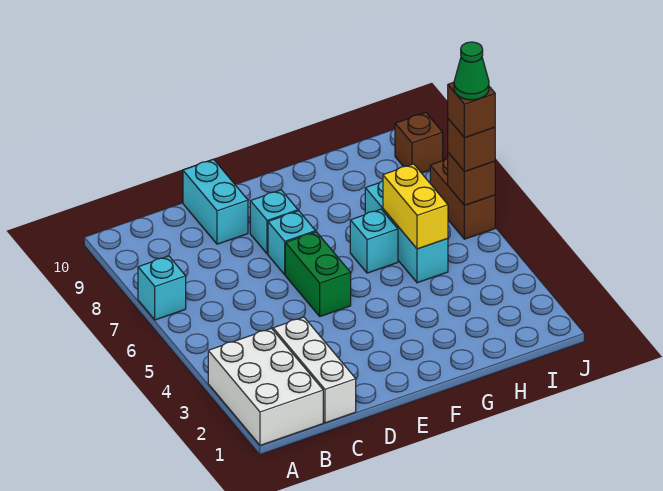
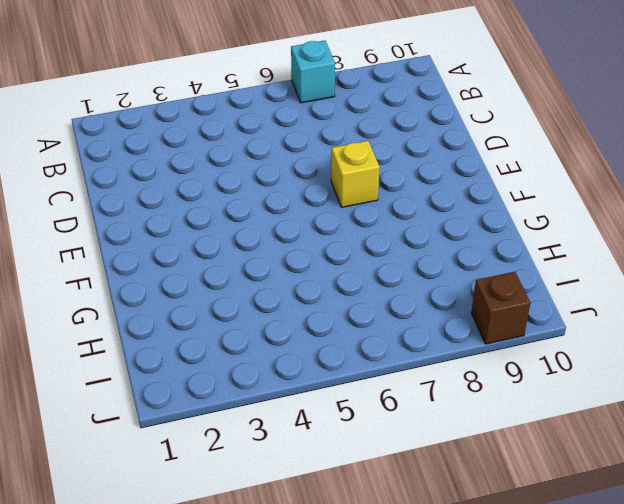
yellow 1x1 brick [331,141,380,207] -> cyan 1x1 brick [268,211,316,275]
none -> white 2x3 brick [208,328,323,445]
none -> white 1x3 brick [273,317,356,423]
none -> cyan 1x2 brick [183,159,248,244]

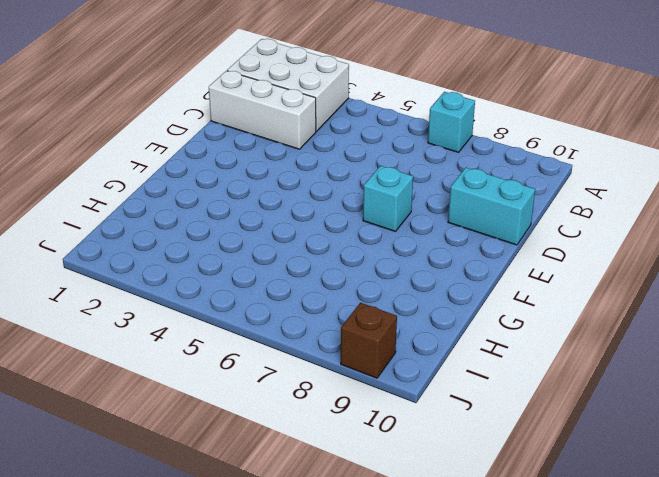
none -> green 1x2 brick [285,232,351,316]
none -> cyan 1x1 brick [250,190,298,254]
none -> cyan 1x1 brick [350,209,398,273]

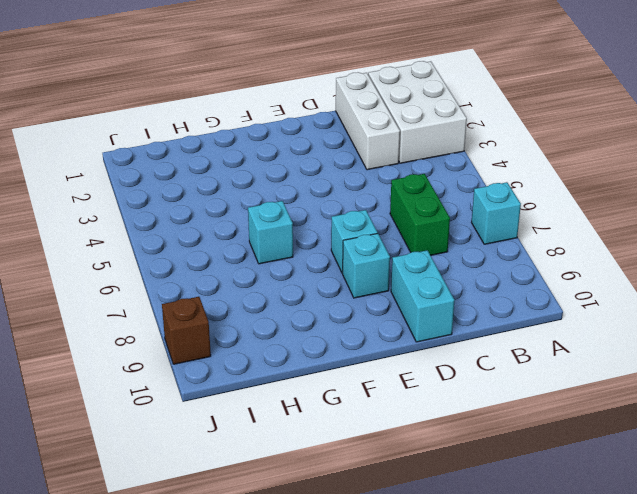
green 1x2 brick [390,174,450,255] -> green 1x2 brick moved to [285,232,351,316]
none -> cyan 1x3 brick [365,181,448,283]
none -> brown 1x2 brick [430,158,495,239]
none -> yellow 1x2 brick [383,164,448,249]

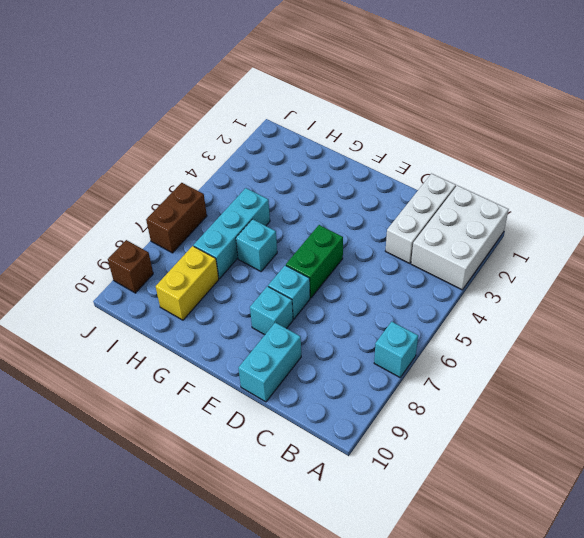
yellow 1x2 brick [156,246,219,320] -> yellow 1x2 brick moved to [383,164,448,249]
none -> brown 1x1 brick [448,153,495,205]
none -> brown 1x1 brick [448,119,495,172]
none -> brown 1x1 brick [448,82,495,138]

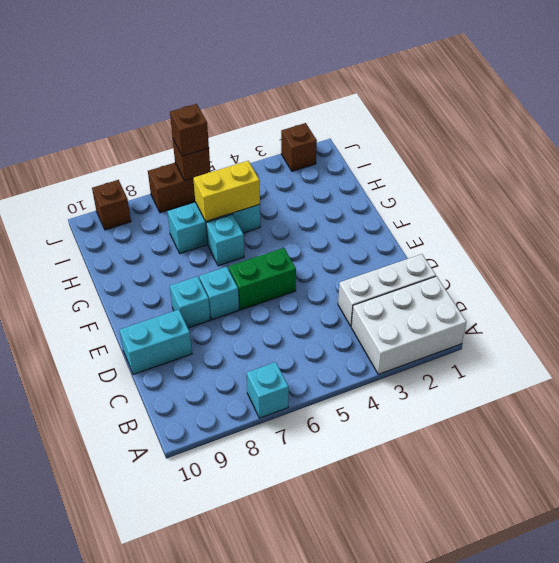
brown 1x1 brick [281,123,317,171] -> brown 1x1 brick moved to [448,82,495,138]
none -> green 1x1 cone [454,42,489,100]

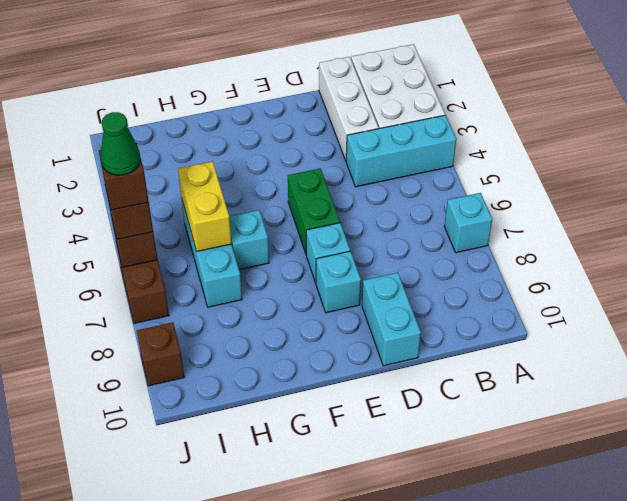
cyan 1x3 brick [346,115,456,187] -> none

